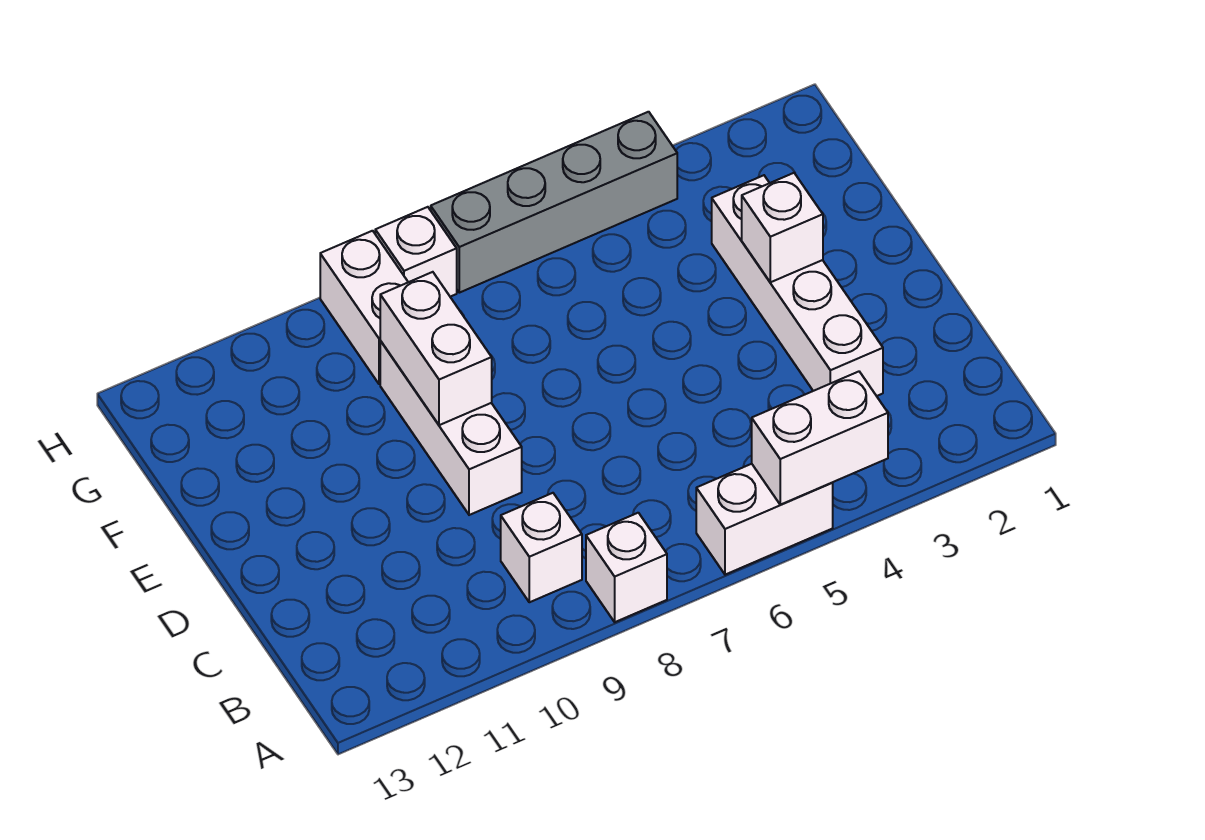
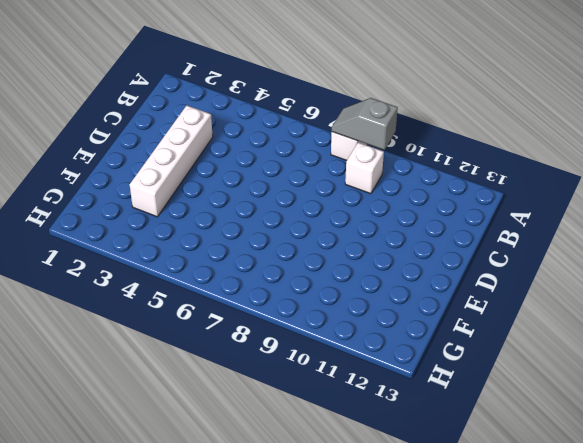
grey 1x2 slope [332,98,398,150] -> none
none -> white 1x2 brick [696,464,833,575]
none -> white 1x3 brick [380,341,522,515]

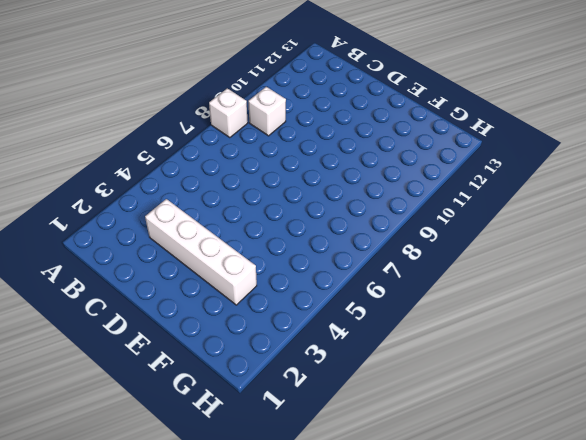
none -> white 1x2 brick [696,464,833,575]
none -> white 1x3 brick [380,341,522,515]

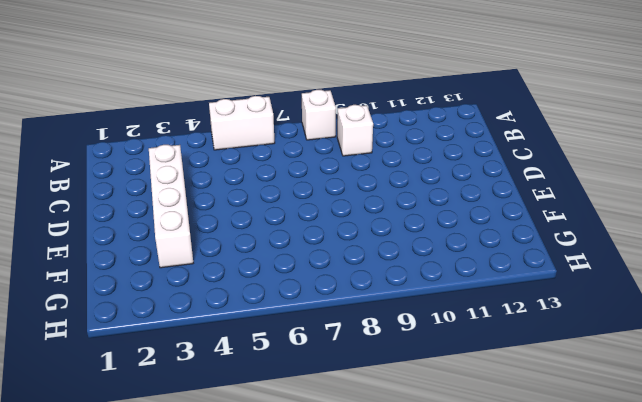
none -> white 1x3 brick [380,341,522,515]
none -> white 1x2 brick [320,231,408,384]

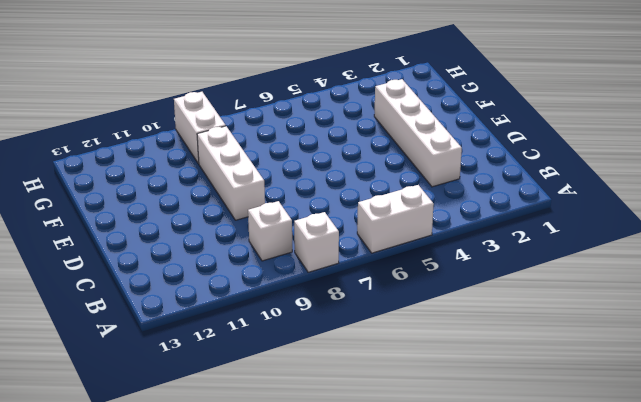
none -> grey 1x4 brick [431,112,677,293]
none -> white 1x1 brick [375,207,457,297]

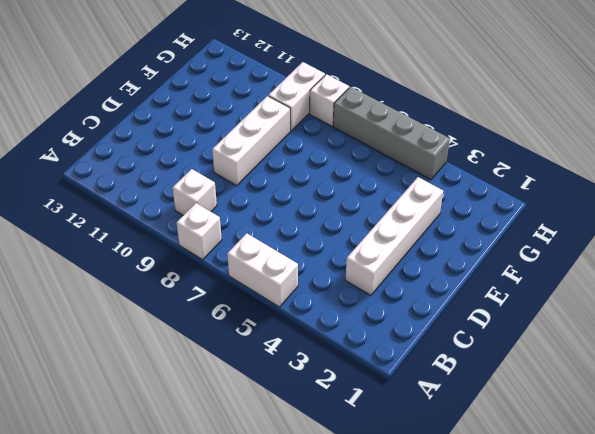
none -> white 1x2 brick [752,372,888,505]
none -> white 1x1 brick [742,173,823,282]

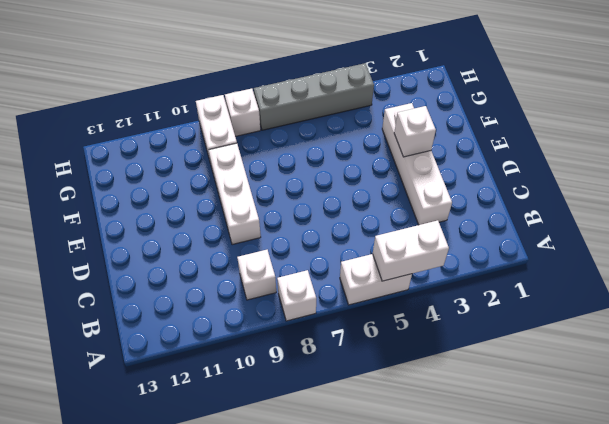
none -> white 1x2 brick [380,272,492,425]

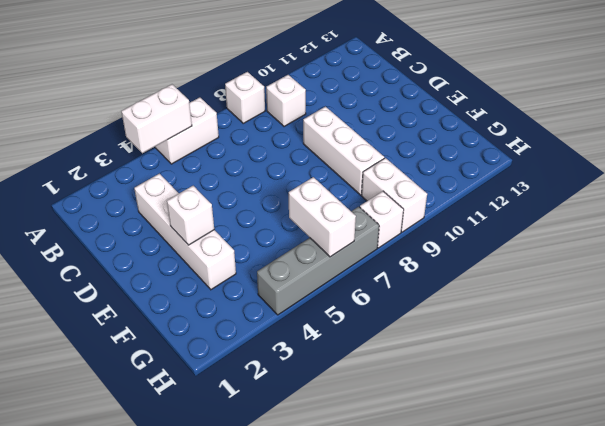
white 1x2 brick [289,177,356,257] -> white 1x2 brick moved to [380,272,492,425]

